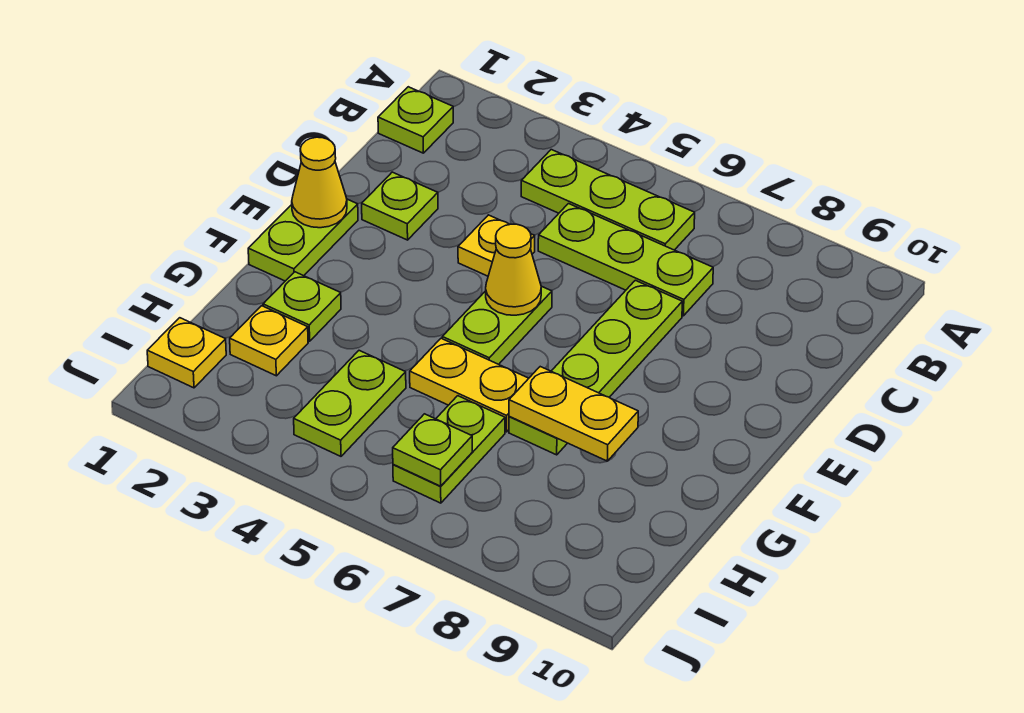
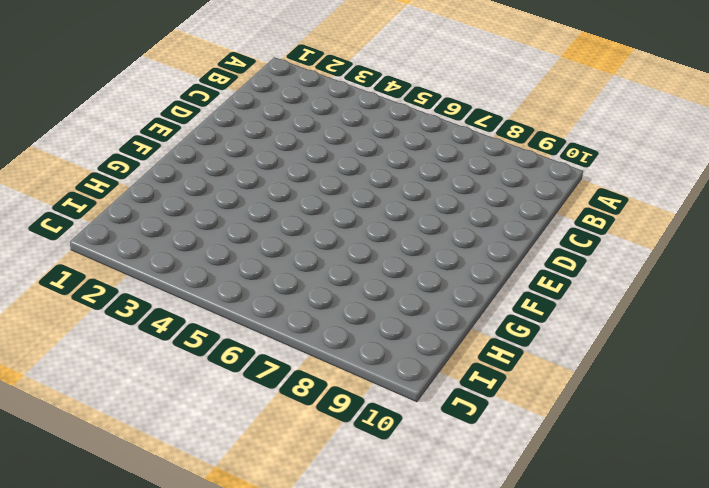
none -> lime 1x1 plate [378,87,453,153]
none -> lime 1x3 plate [521,150,695,250]
none -> lime 1x3 plate [538,204,713,316]

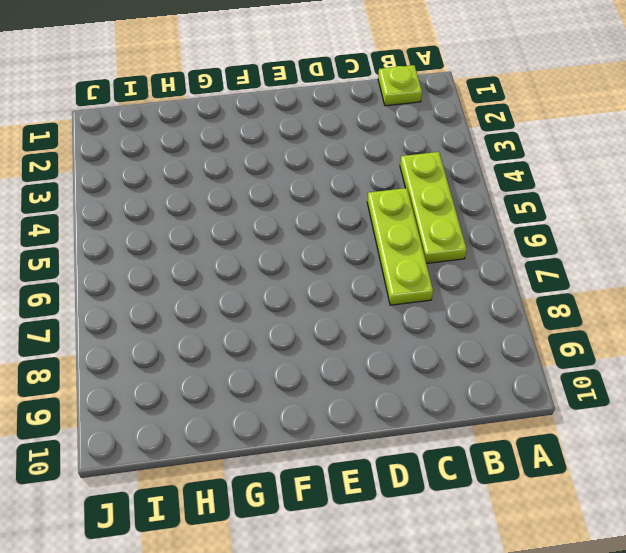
none -> lime 1x1 plate [362,172,438,240]
none -> yellow 1x1 plate [458,215,535,276]
none -> lime 1x4 plate [509,280,682,455]

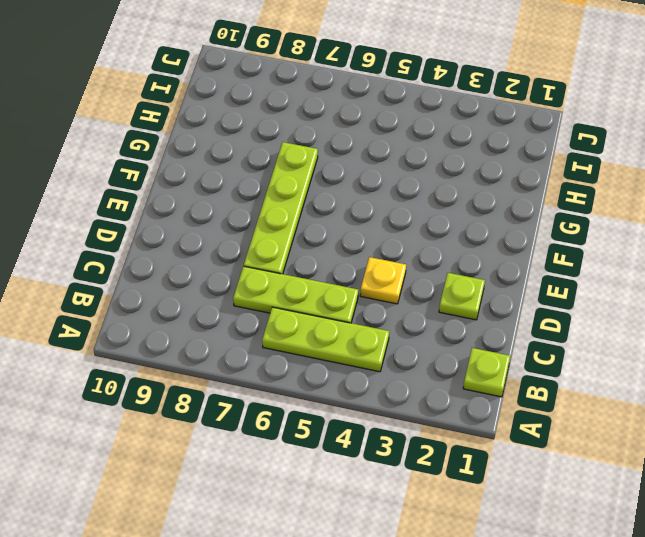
none -> lime 1x2 plate [248,199,358,281]
none -> lime 1x2 plate [442,286,552,364]
none -> lime 1x1 plate [263,272,341,341]

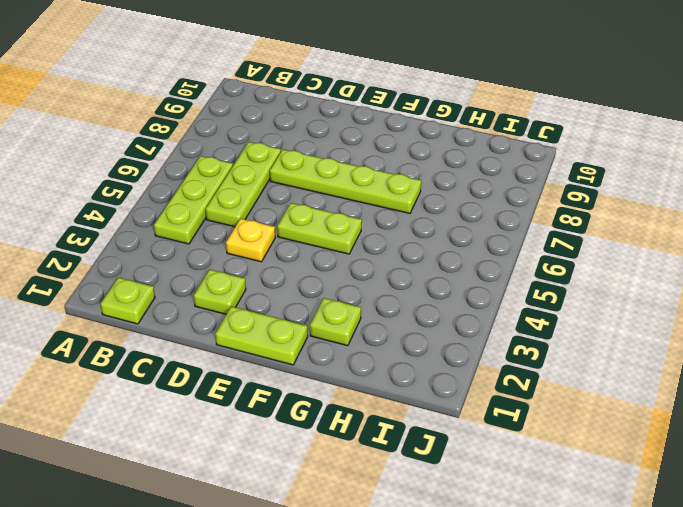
none -> yellow 1x2 plate [410,338,529,432]
none -> yellow 1x1 plate [230,306,308,376]
none -> lime 1x2 plate [294,351,406,456]

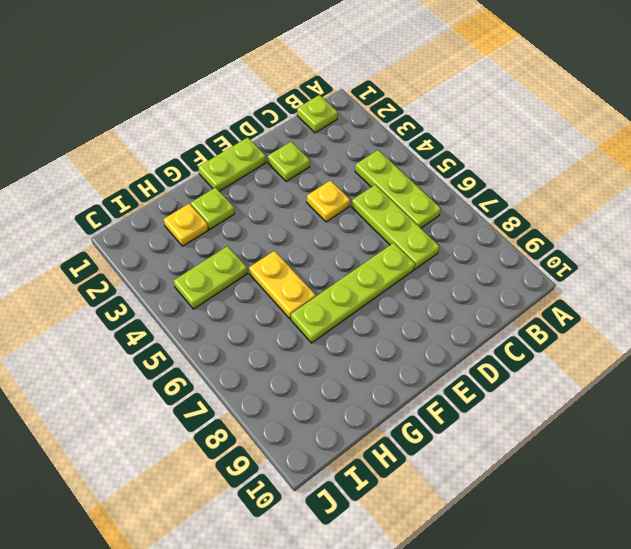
none -> lime 1x2 plate [442,286,552,364]
none -> lime 1x2 plate [393,396,505,503]
none -> yellow 1x1 plate [147,318,226,388]

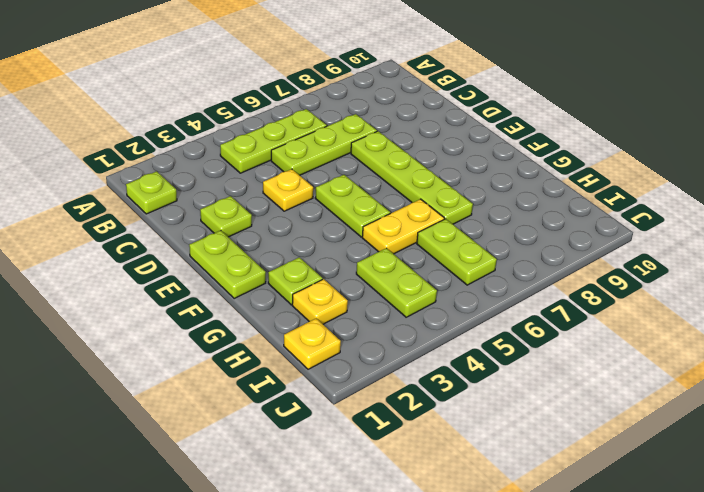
none -> yellow 1x1 cone [292,137,347,228]
none -> yellow 1x1 cone [486,224,541,315]
none -> yellow 1x2 plate [509,367,638,461]

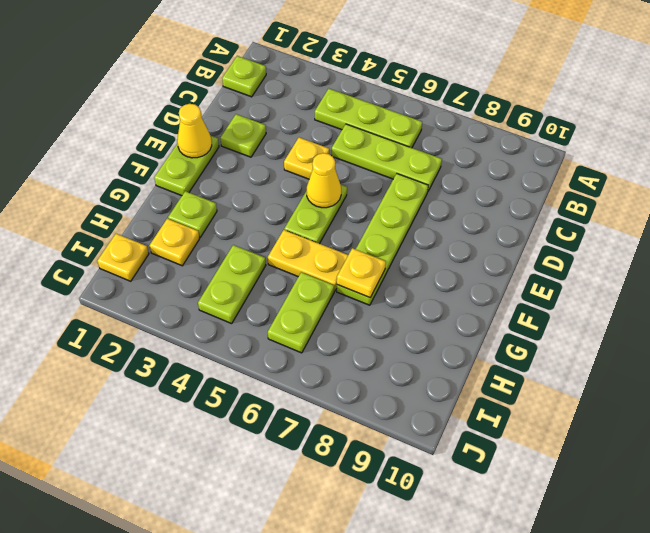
yellow 1x1 plate [337,248,386,297] -> yellow 1x2 plate [509,367,638,461]
none -> lime 1x1 plate [393,414,472,486]

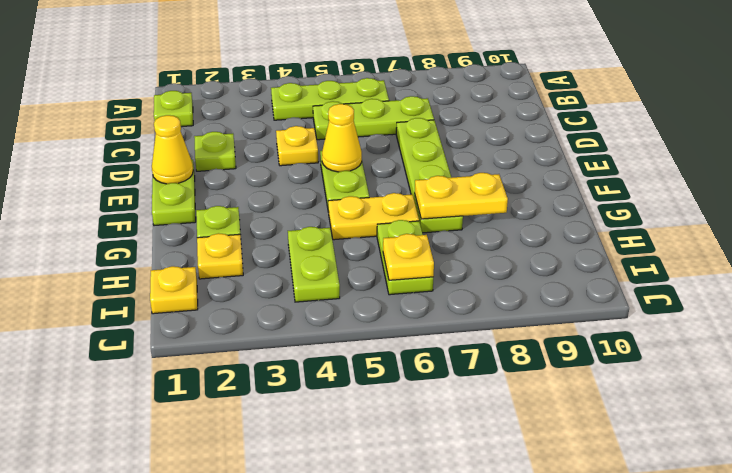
yellow 1x1 plate [383,234,434,280] -> lime 1x1 plate [393,414,472,486]

